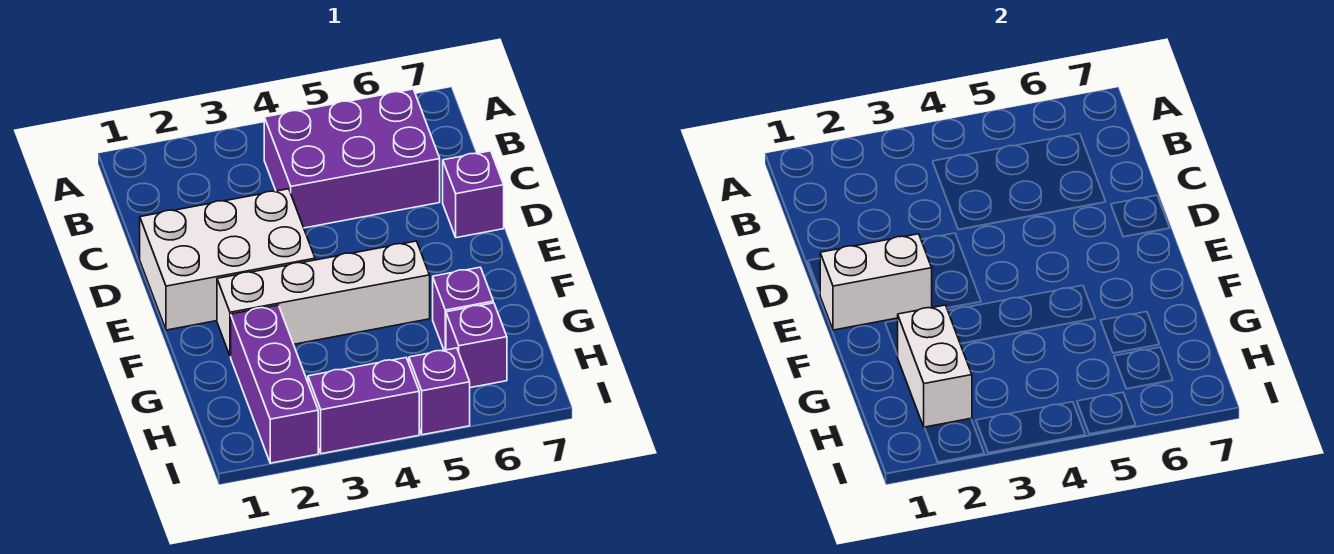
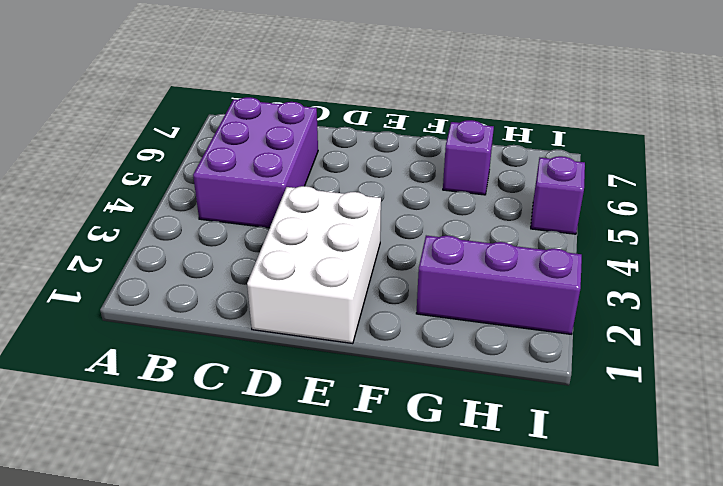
none -> purple 1x1 brick [443,151,504,238]
none -> white 1x4 brick [217,241,430,356]

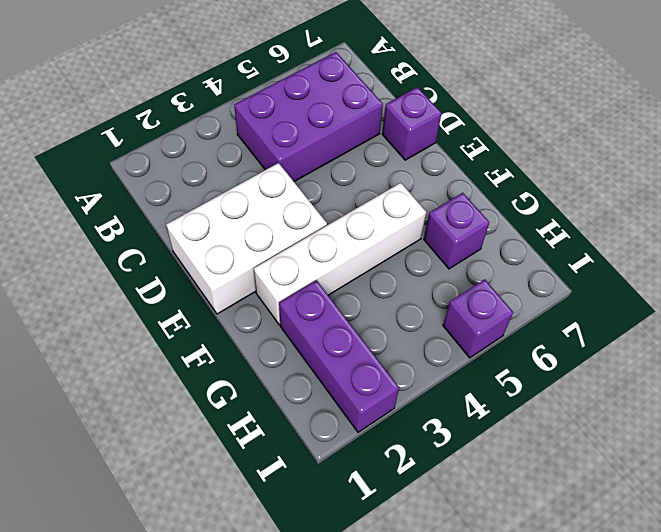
none -> purple 1x1 brick [446,303,507,388]
none -> purple 1x2 brick [308,358,419,454]

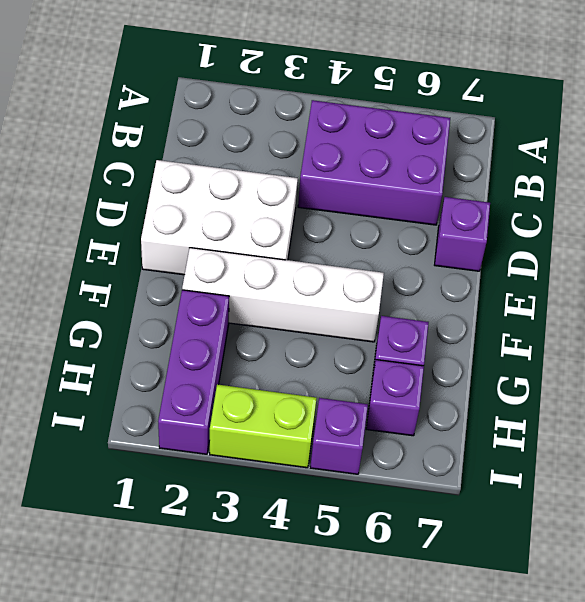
lime 1x2 brick [210,384,317,468] -> purple 1x2 brick [308,358,419,454]
none -> white 1x2 brick [820,234,932,330]
none -> white 1x2 brick [898,305,972,428]

